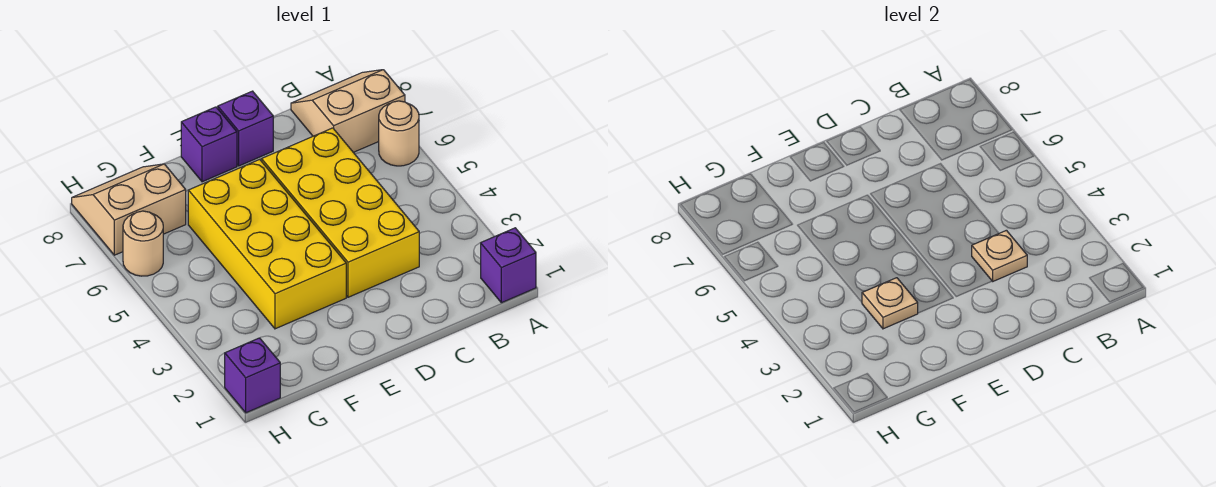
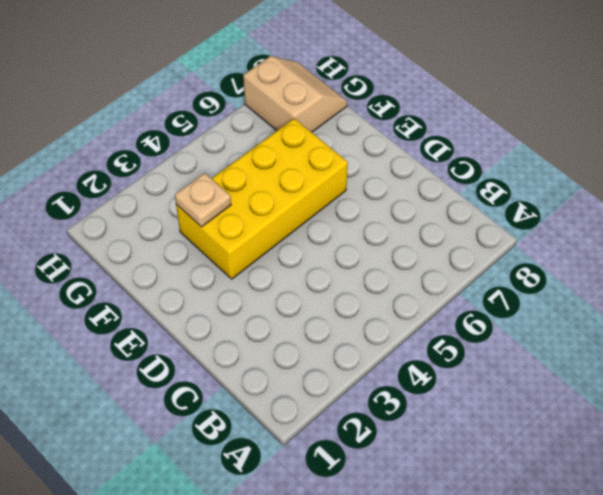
none -> purple 1x1 brick [481,228,536,303]
none -> tan 1x1 round brick [379,101,419,166]
none -> tan 2x2 slope [291,70,405,152]

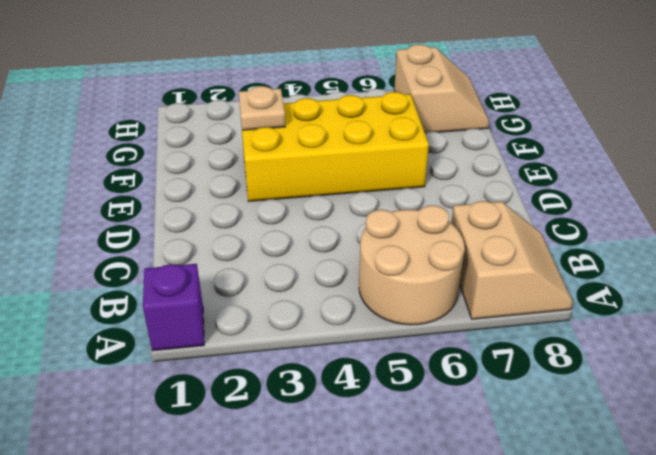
tan 2x2 round brick [359,205,465,325] -> tan 1x1 round brick [379,101,419,166]
none -> yellow 2x4 brick [262,128,419,297]
none -> purple 1x1 brick [218,91,273,166]
none -> purple 1x1 brick [181,107,237,182]

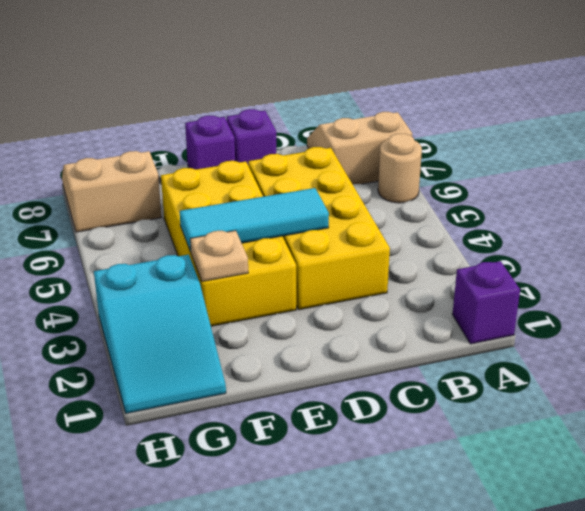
cyan 1x3 tile [180,188,329,252] -> none
cyan 2x3 slope [94,255,226,413] -> purple 1x1 brick [225,338,280,413]
none -> tan 1x1 round brick [123,211,163,276]
none -> tan 1x1 plate [972,230,1027,281]

